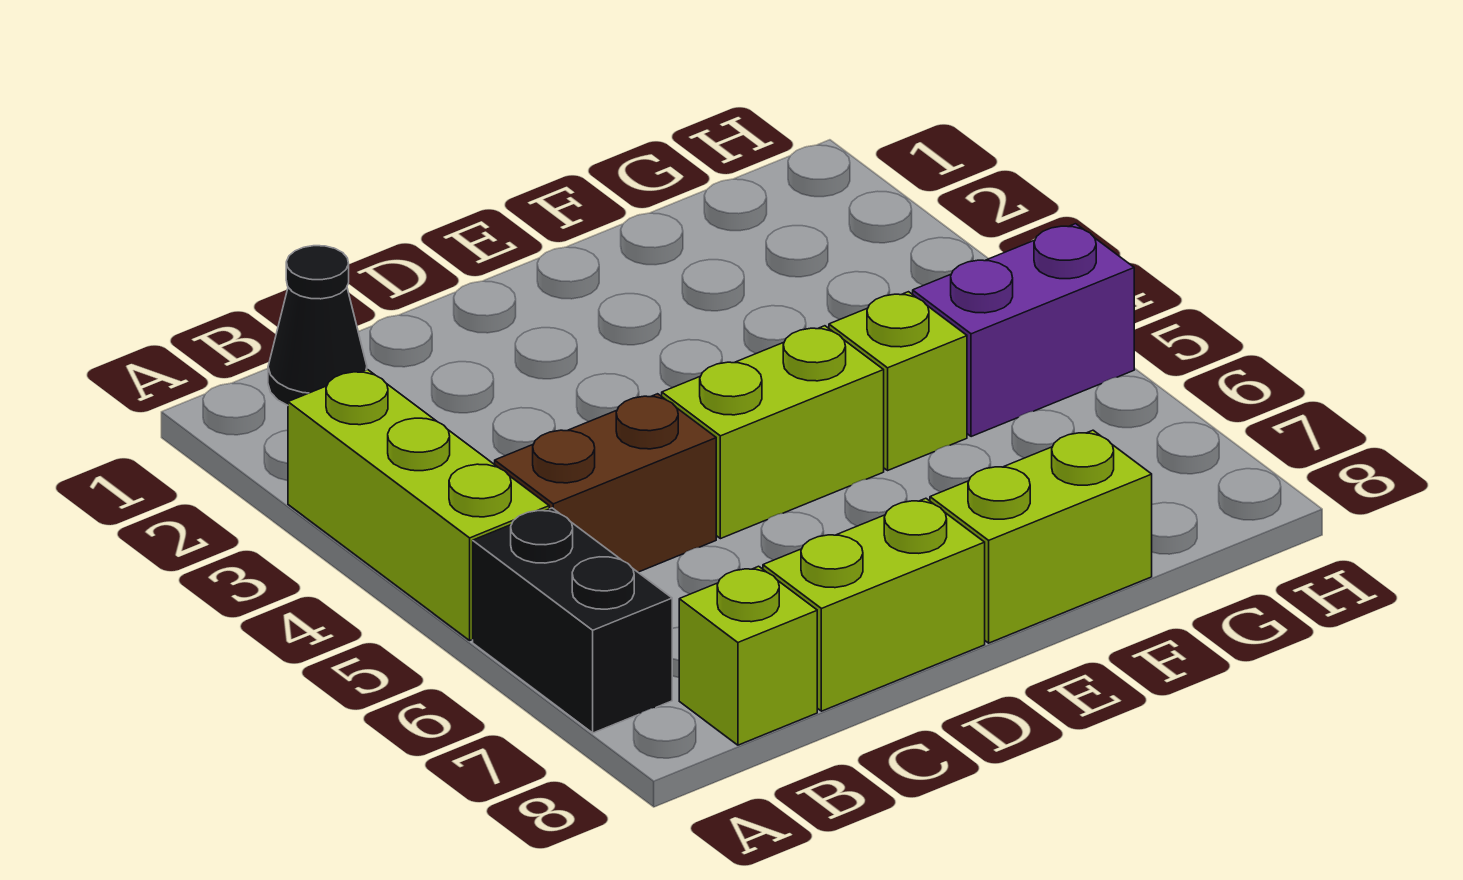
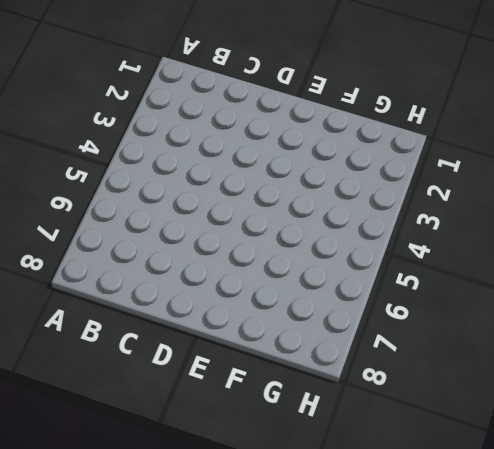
none -> lime 1x3 brick [288,369,549,640]
none -> black 1x2 brick [473,508,672,733]

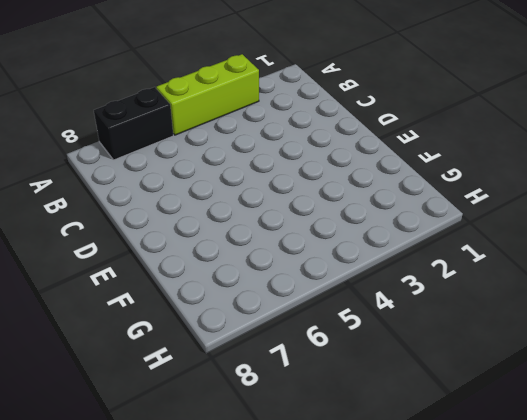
none -> black 1x1 cone [268,246,367,405]
none -> brown 1x2 brick [495,394,716,572]

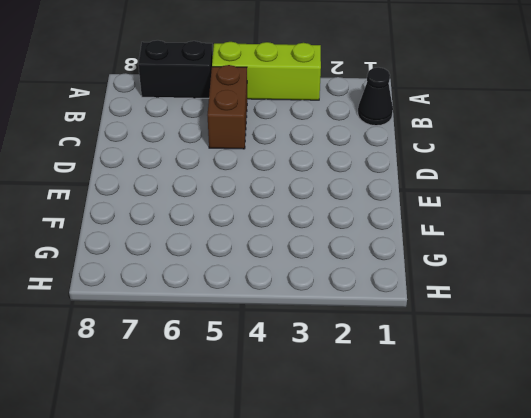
none -> lime 1x1 brick [679,566,817,745]
none -> lime 1x2 brick [763,498,985,711]

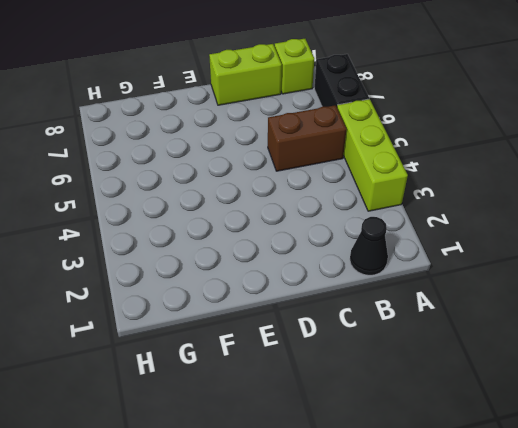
none -> lime 1x2 brick [662,326,884,539]
none -> lime 1x2 brick [930,430,1152,643]

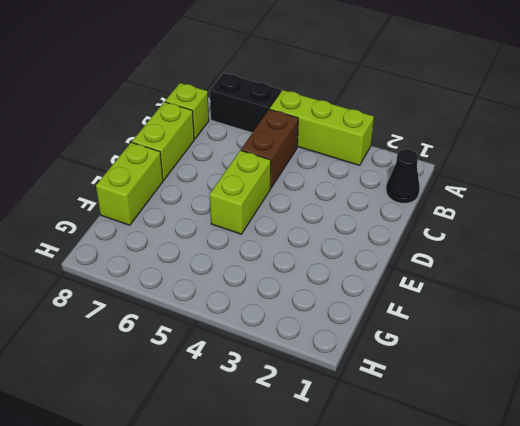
none -> lime 1x1 brick [829,292,967,470]
none -> purple 1x2 brick [913,224,1134,437]

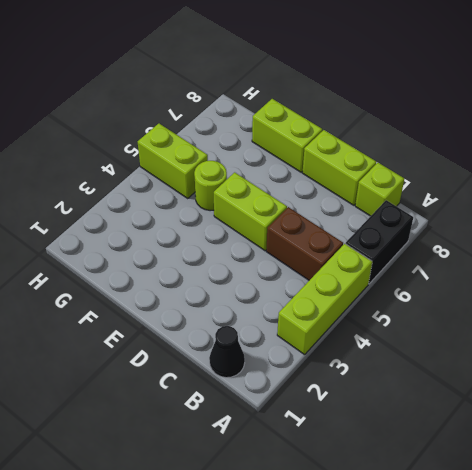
lime 1x1 round brick [194,161,227,211] -> lime 1x1 brick [829,292,967,470]
lime 1x2 brick [138,124,208,198] -> purple 1x2 brick [913,224,1134,437]

